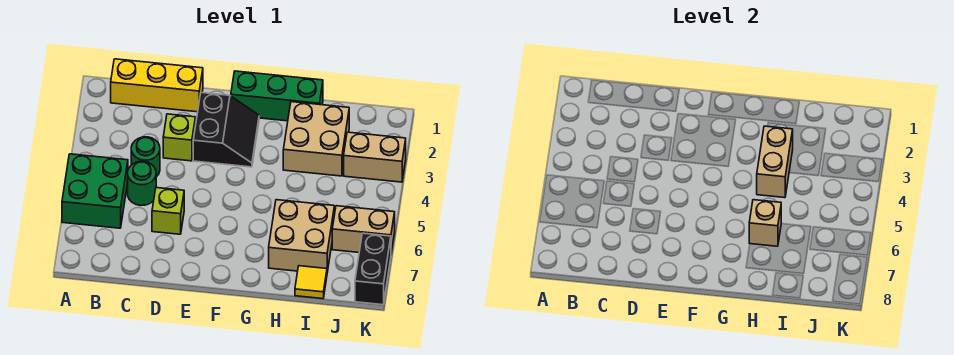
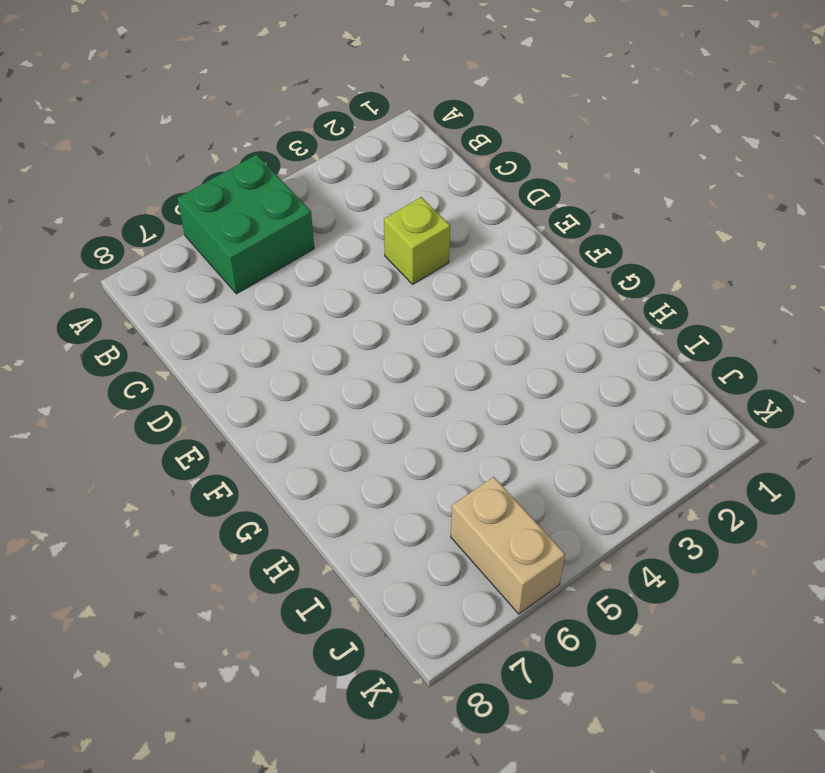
none -> yellow 1x3 brick [111,59,203,112]
none -> green 1x1 round brick [131,137,160,177]
none -> green 1x1 round brick [128,161,156,206]

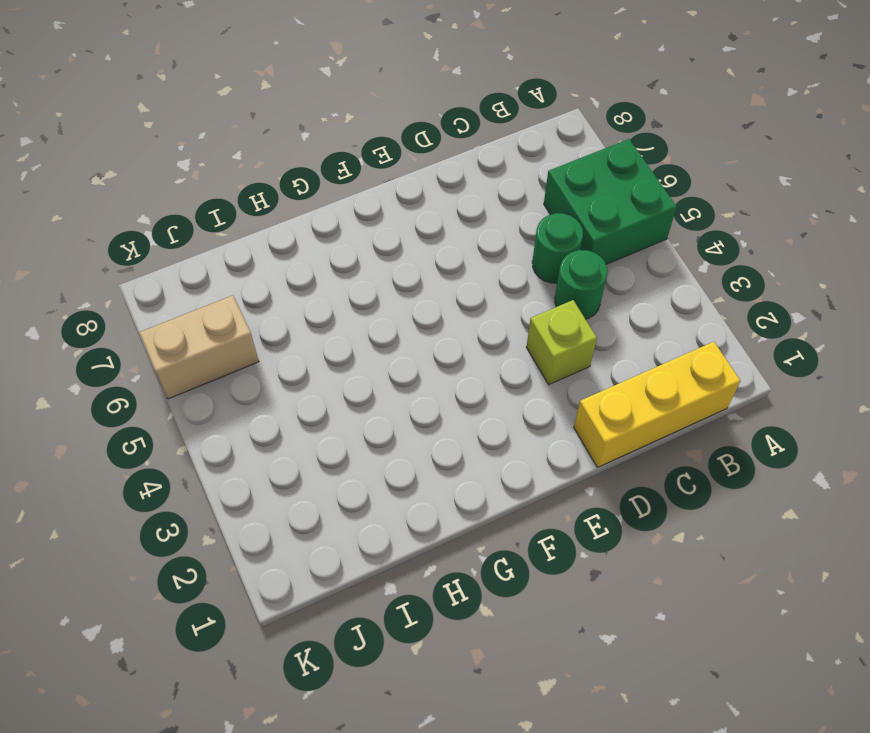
none -> lime 1x1 brick [152,188,184,234]
none -> black 2x2 slope [193,93,259,167]
none -> green 1x3 brick [231,71,323,121]

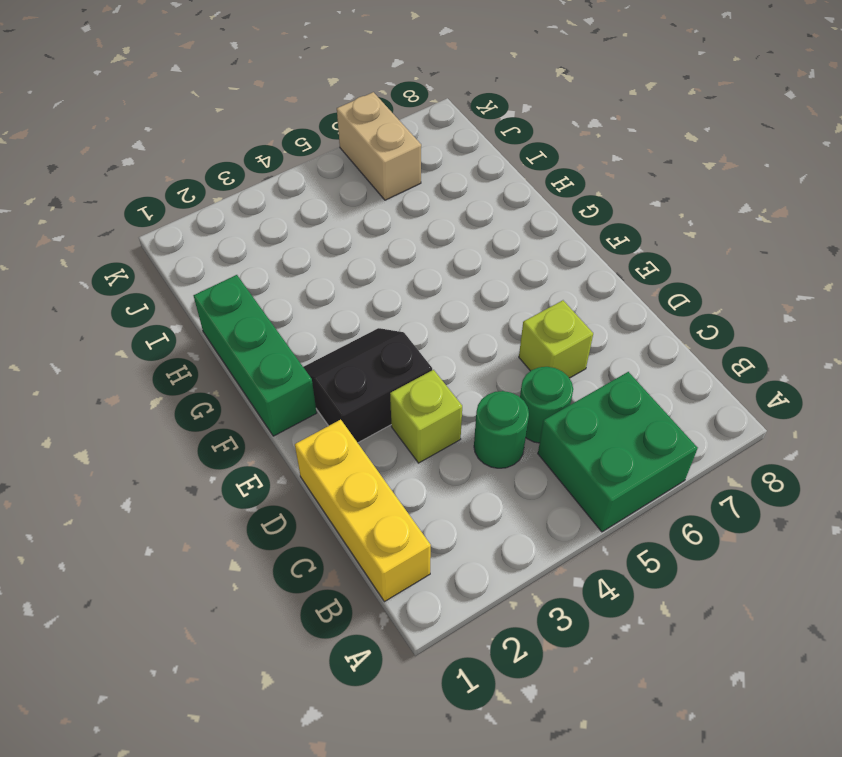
none -> tan 2x2 brick [283,102,349,176]
none -> tan 2x2 brick [269,200,334,272]
none -> yellow 1x1 tile [295,266,327,299]

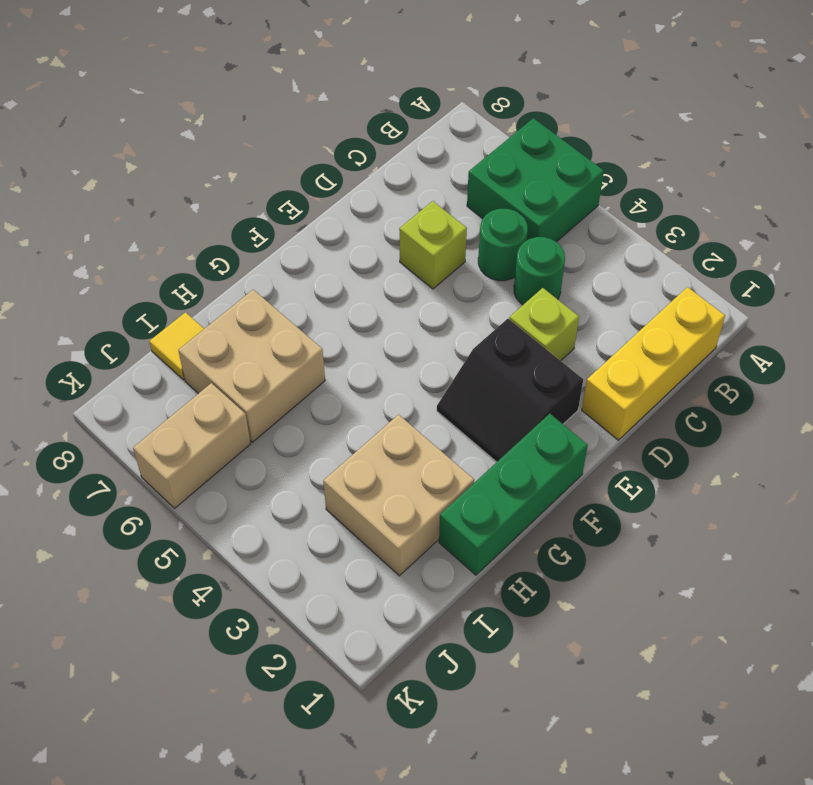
none -> tan 1x2 brick [344,132,406,182]
none -> black 1x2 brick [355,233,391,305]
none -> tan 1x2 brick [757,126,793,198]

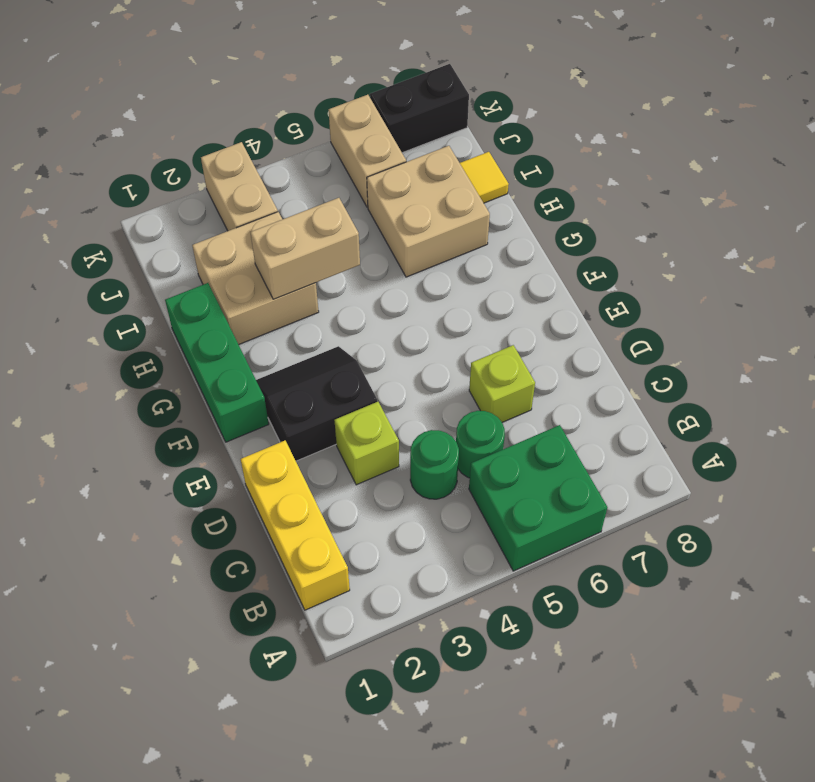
none -> tan 1x1 brick [749,200,781,246]

